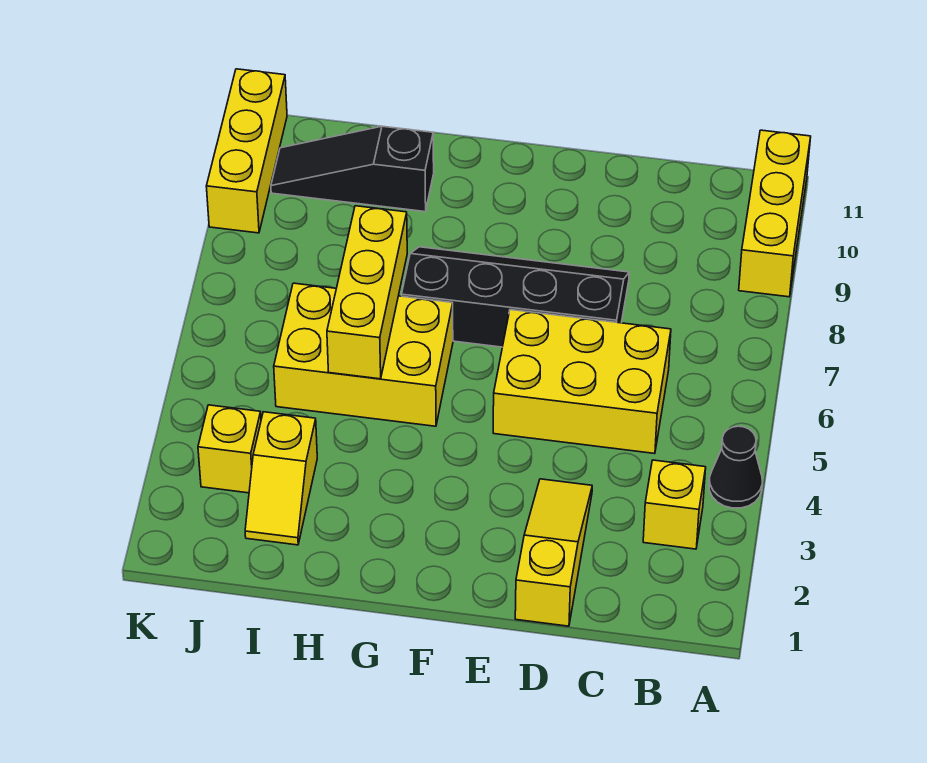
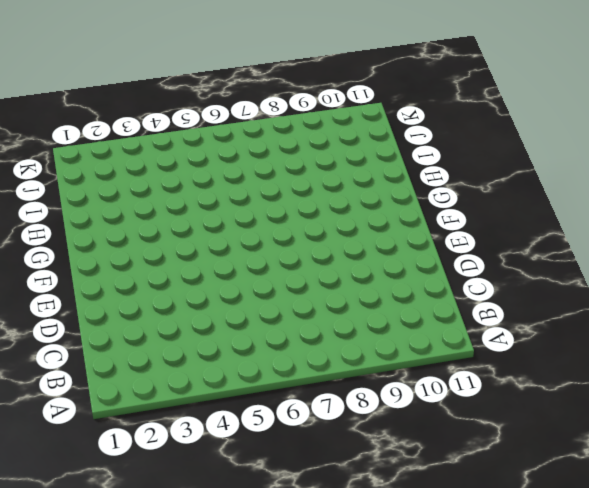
none -> black 1x1 cone [709,426,762,508]
none -> yellow 1x3 brick [739,130,811,297]
none -> yellow 1x1 brick [643,460,706,549]

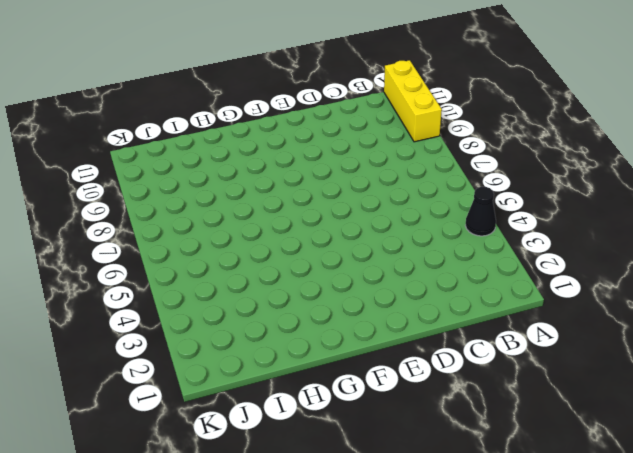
none -> yellow 1x1 brick [643,460,706,549]
none -> yellow 2x3 brick [493,310,671,454]
none -> yellow 1x3 slope [515,479,592,626]

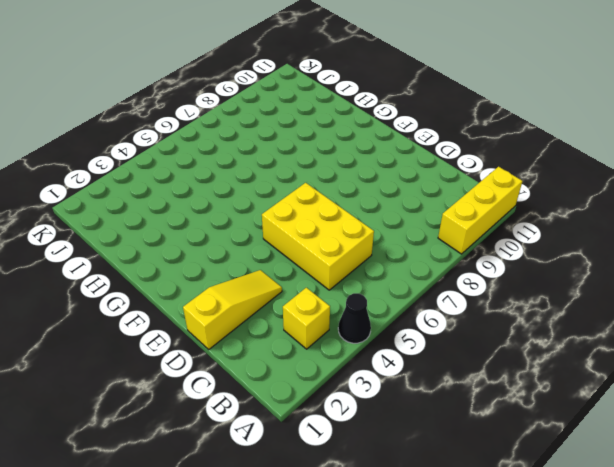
none -> black 2x4 slope [402,247,629,347]
none -> yellow 2x3 brick [274,283,453,426]
none -> black 1x3 slope [271,126,434,212]

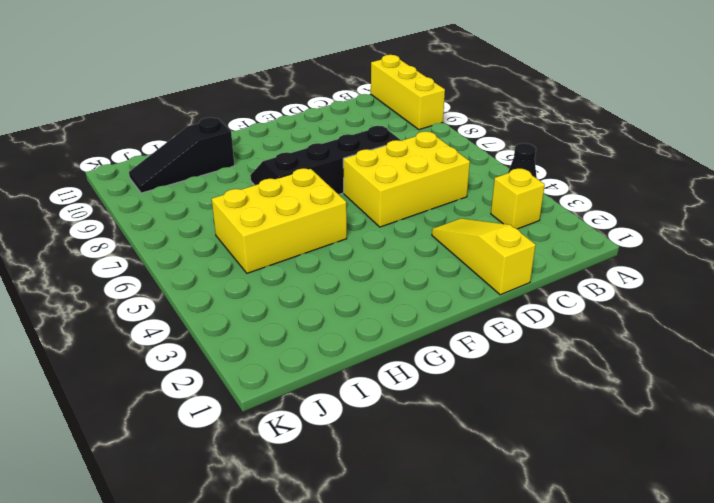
none -> yellow 1x2 slope [245,412,317,545]
none -> yellow 1x1 brick [198,405,261,493]
none -> yellow 1x3 brick [206,69,287,233]

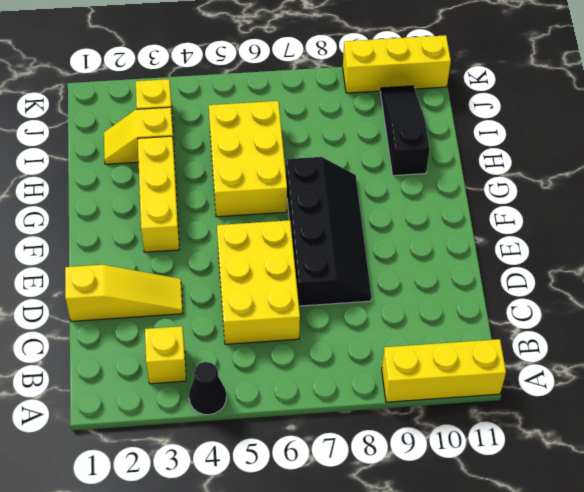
yellow 1x3 brick [138,136,179,252] -> yellow 1x3 brick turned to [327,206,407,379]

